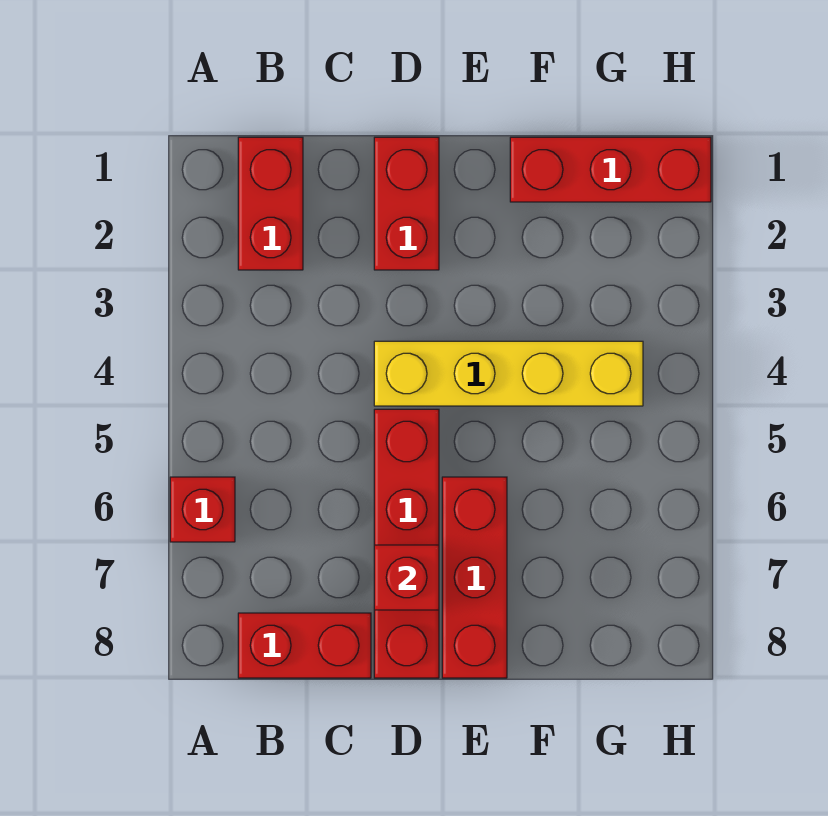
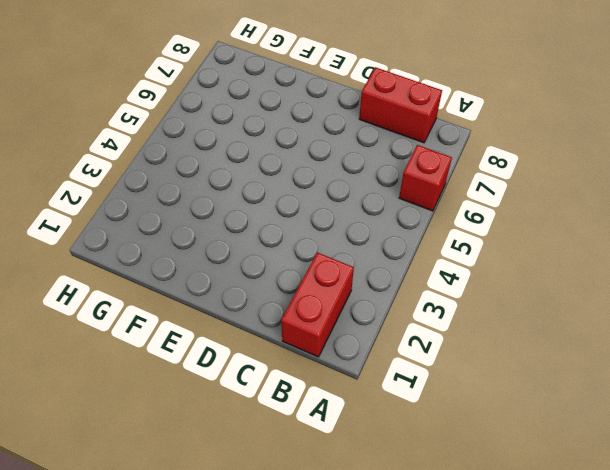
none -> red 1x2 brick [374,137,439,270]
none -> yellow 1x4 brick [374,341,643,406]

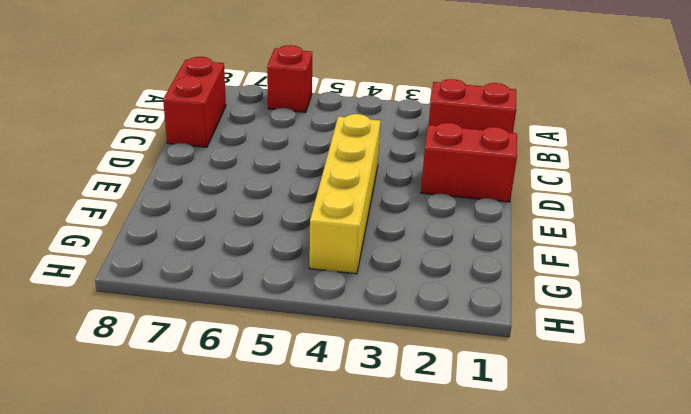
none -> red 1x4 brick [374,409,439,678]
none -> red 1x3 brick [442,477,507,678]

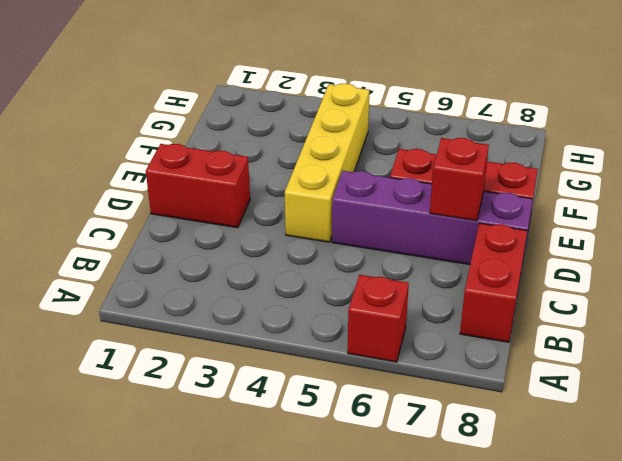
purple 1x4 brick [332,171,533,265] -> red 1x4 brick [374,409,439,678]
none -> red 1x2 brick [238,137,303,270]
none -> red 1x3 brick [510,137,711,202]

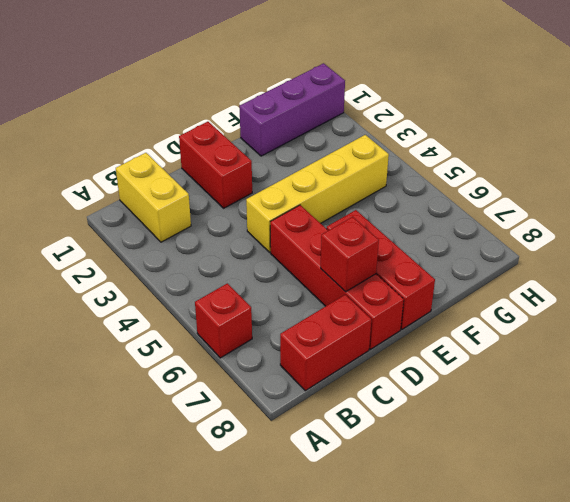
yellow 1x2 brick [116,153,191,242] -> red 1x2 brick [238,137,303,270]
purple 1x3 brick [239,63,345,156] -> red 1x3 brick [510,137,711,202]

